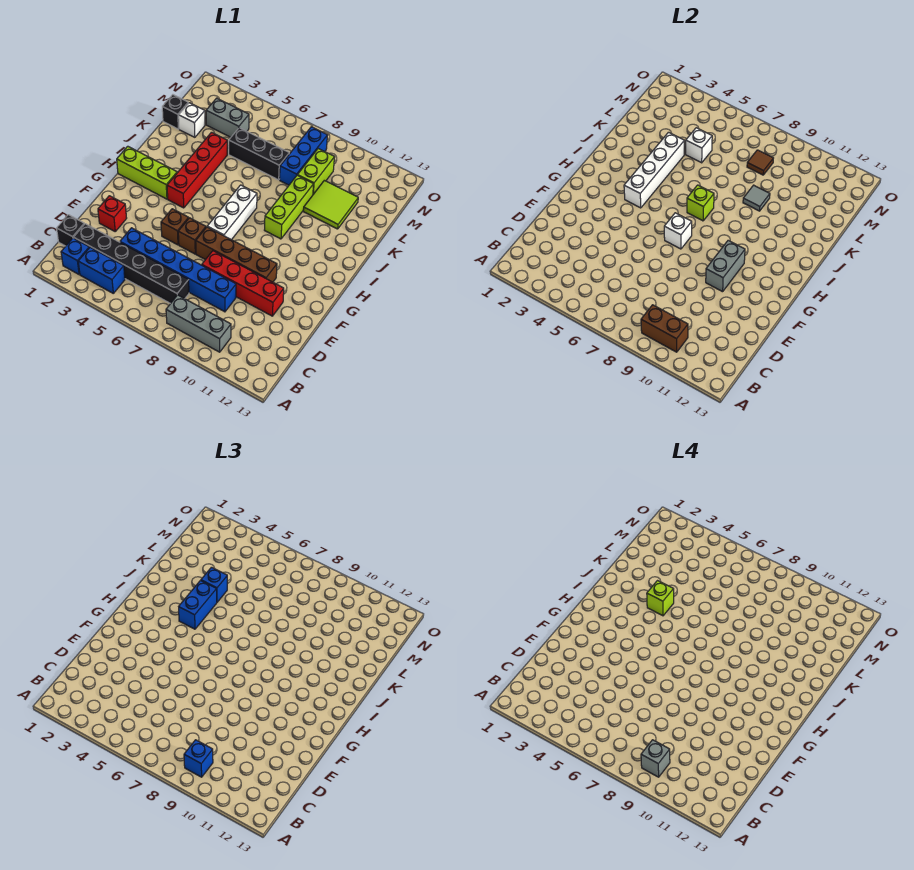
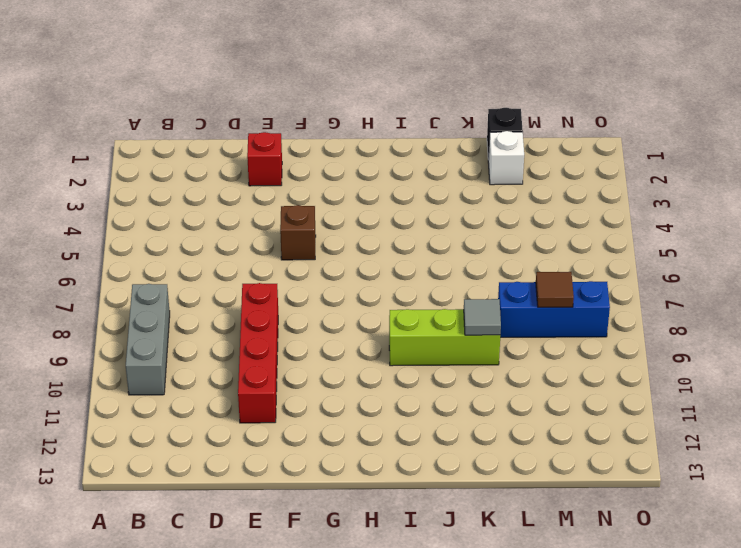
none -> blue 1x1 brick [61,238,89,274]
none -> blue 1x2 brick [78,247,125,293]
none -> black 1x1 brick [57,215,84,246]
none -> black 1x6 brick [74,224,189,304]

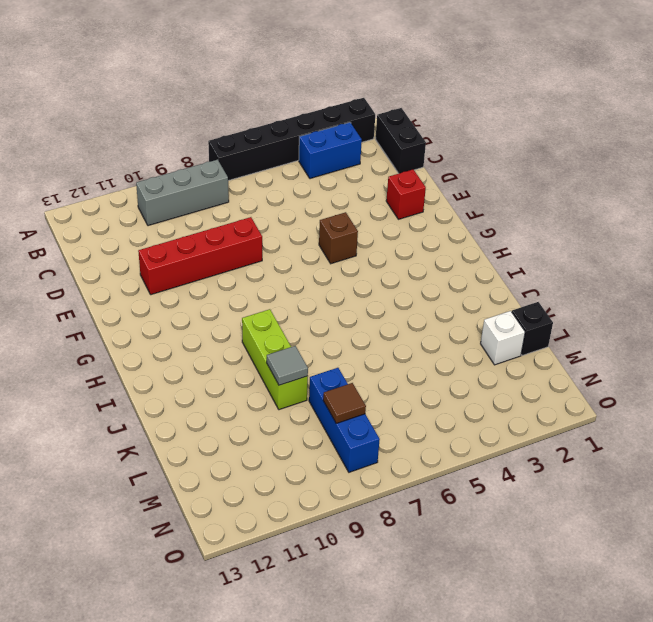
black 1x6 brick [208,98,375,181] -> black 1x6 brick moved to [74,224,189,304]
black 1x2 brick [376,108,426,173] -> black 1x1 brick [57,215,84,246]
none -> blue 1x1 brick [61,238,89,274]
none -> blue 1x6 brick [120,228,236,312]
none -> brown 1x1 brick [178,218,206,254]
none -> brown 1x4 brick [196,227,277,282]

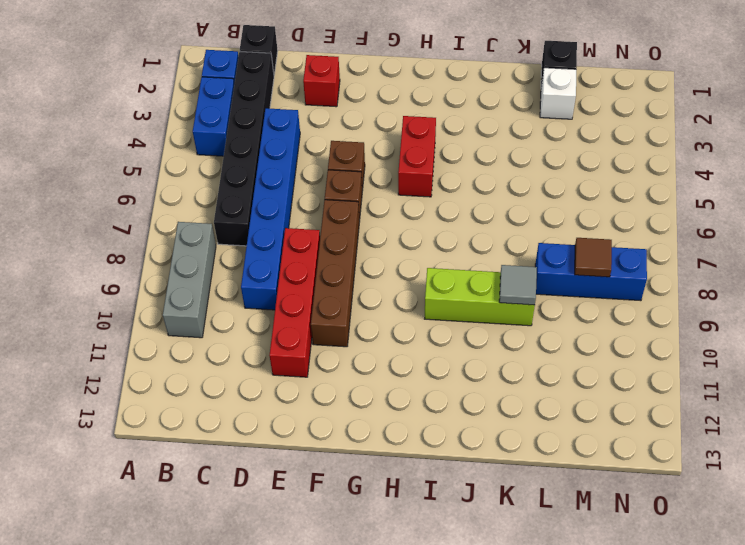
red 1x2 brick [398,116,436,197] -> red 1x4 brick [167,132,227,208]
none -> white 1x3 brick [207,185,257,240]
none -> lime 1x3 brick [117,146,177,199]
none -> lime 2x2 tile [303,180,358,229]
none -> black 1x3 brick [229,128,289,180]

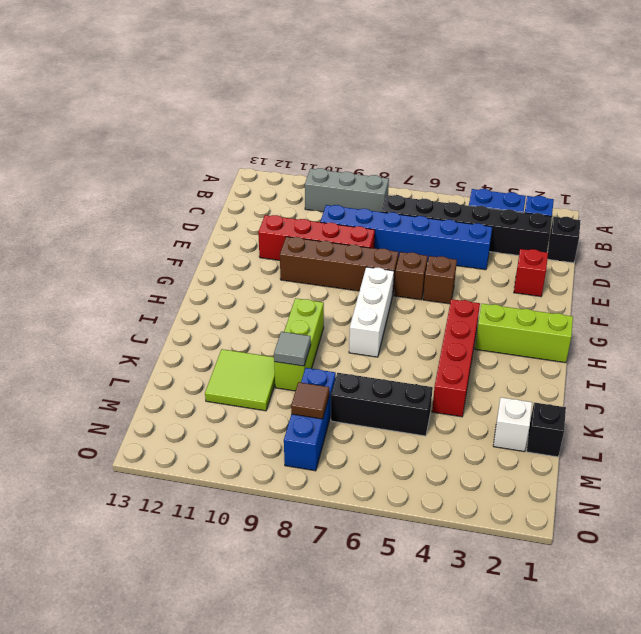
none -> lime 1x2 brick [298,149,335,194]
none -> grey 1x2 brick [206,98,249,137]
none -> brown 1x2 brick [641,305,688,352]
none -> grey 1x2 brick [706,240,745,292]

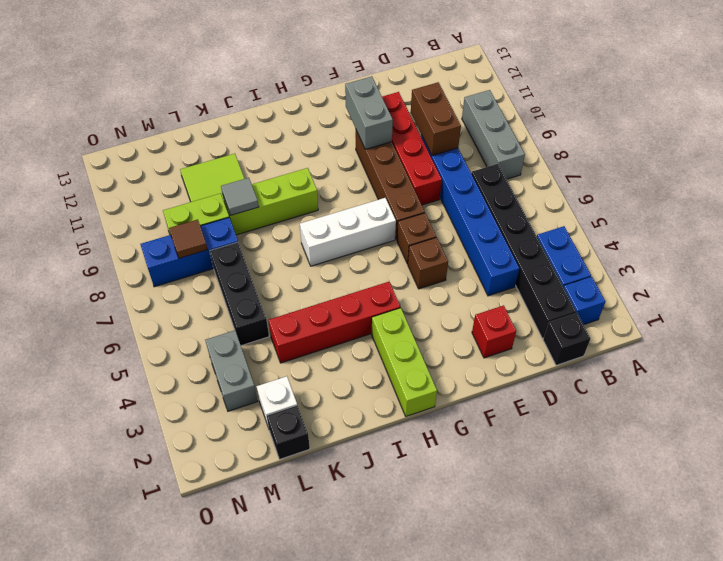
brown 1x2 brick [411,82,461,155] -> brown 1x2 brick moved to [641,305,688,352]
grey 1x2 brick [345,76,393,149] -> grey 1x2 brick turned to [706,240,745,292]
none -> white 1x1 brick [664,213,692,249]
none -> white 1x4 brick [624,132,684,208]
none -> lime 1x1 brick [687,185,714,221]
none -> white 1x1 brick [686,128,712,163]

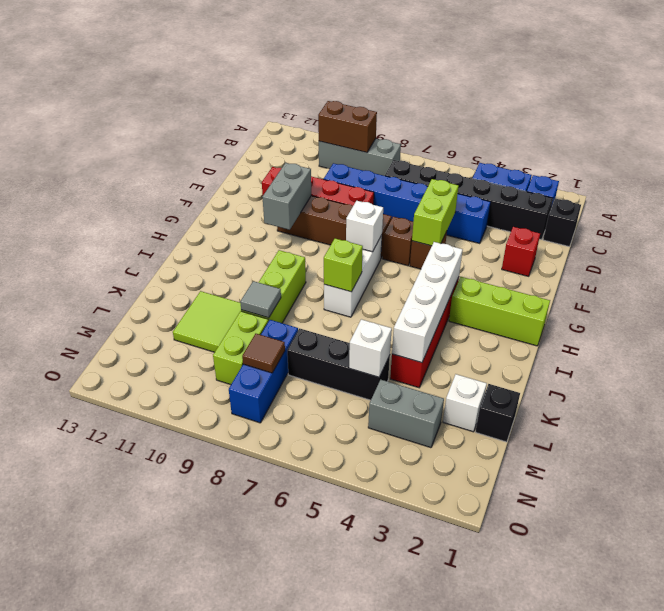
lime 1x2 brick [412,179,459,246] -> none
none -> blue 1x1 brick [184,740,213,777]
none -> blue 1x2 brick [179,581,217,629]
none -> blue 1x1 brick [201,567,227,602]
none -> grey 1x1 brick [641,740,670,777]

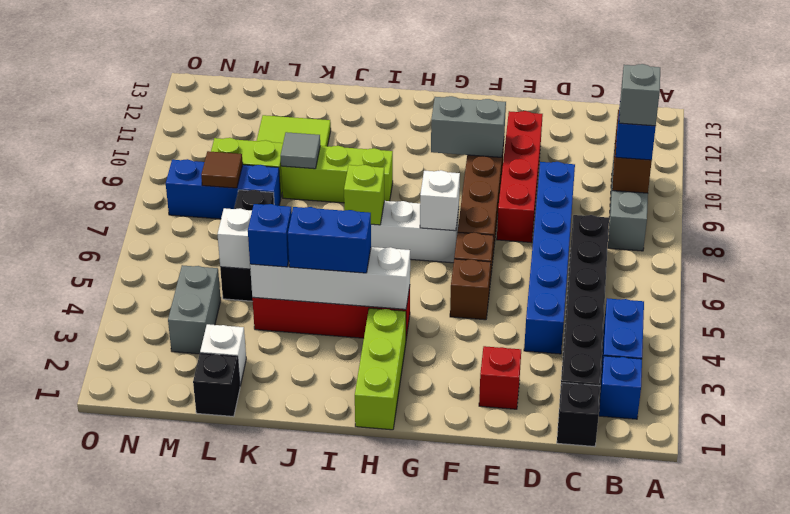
none -> lime 1x1 brick [647,581,674,616]

